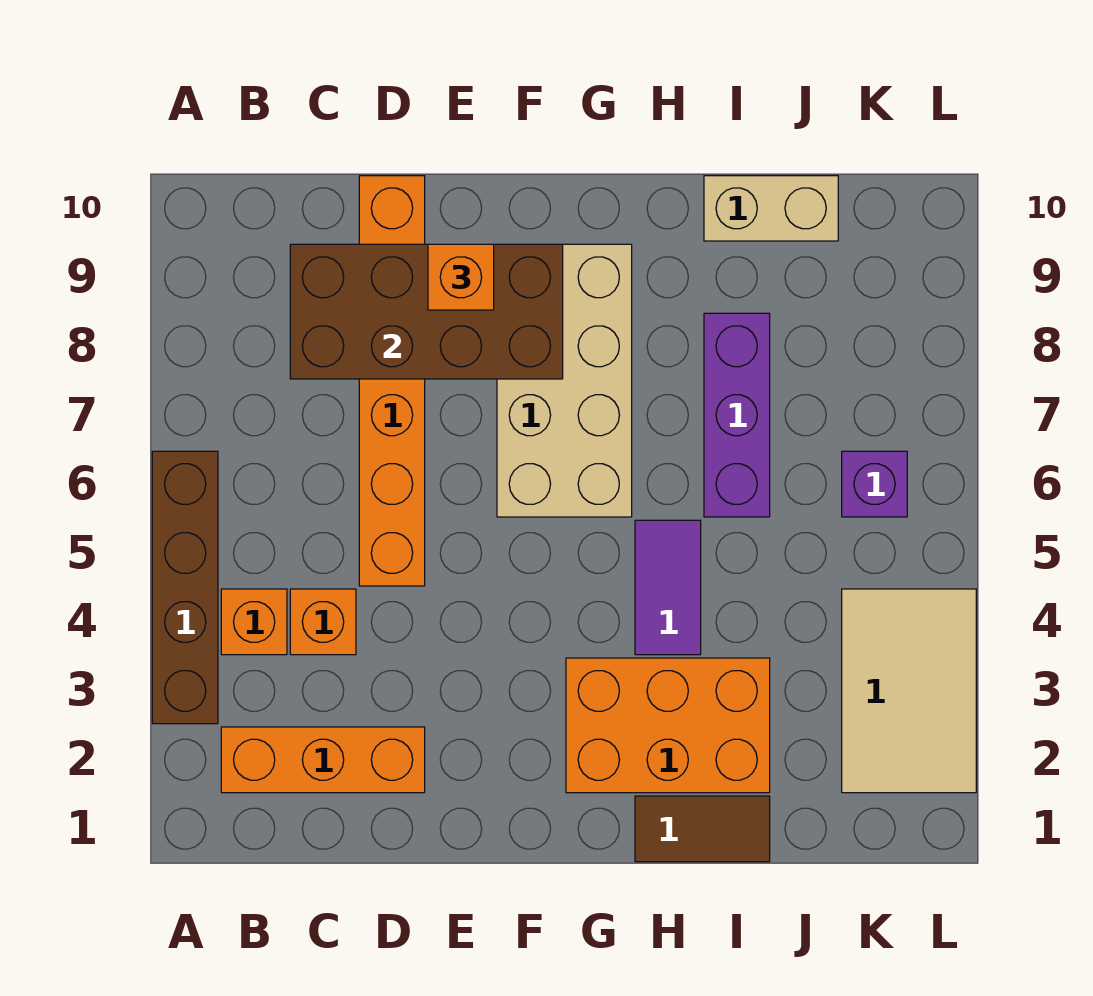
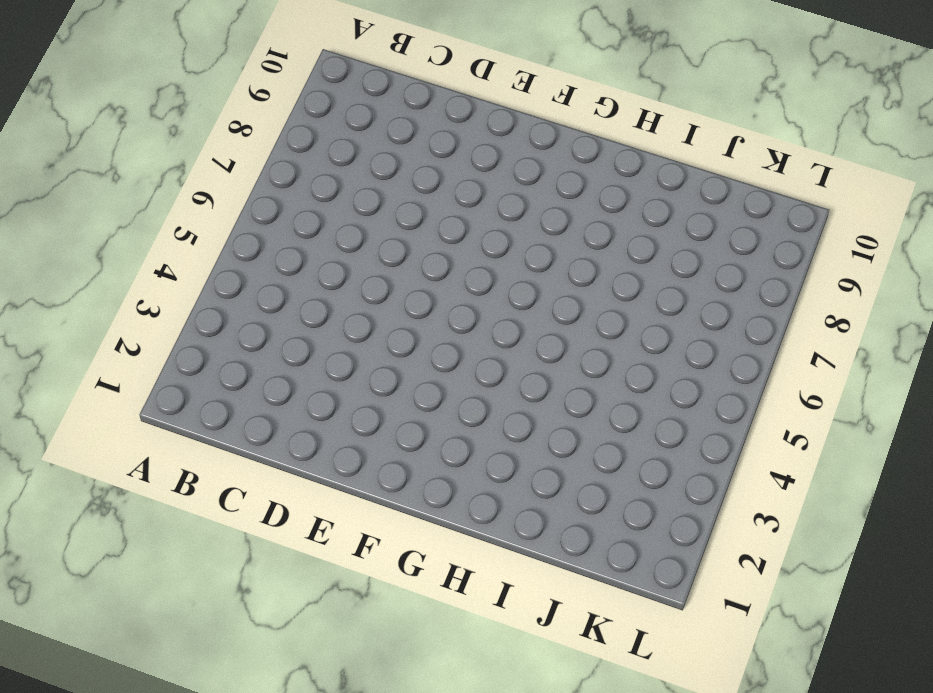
none -> brown 1x4 brick [152,451,218,724]
none -> orange 1x3 brick [221,727,425,793]
none -> orange 1x1 brick [221,589,287,655]

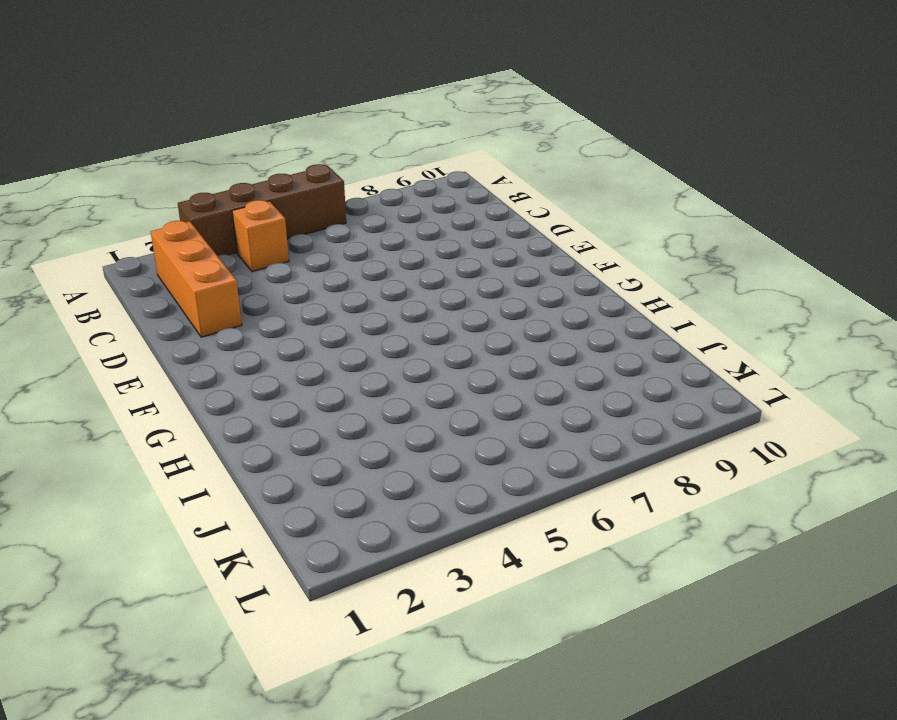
none -> orange 1x1 brick [290,589,356,655]
none -> orange 1x6 brick [359,176,425,586]
none -> tan 2x4 brick [497,244,632,517]

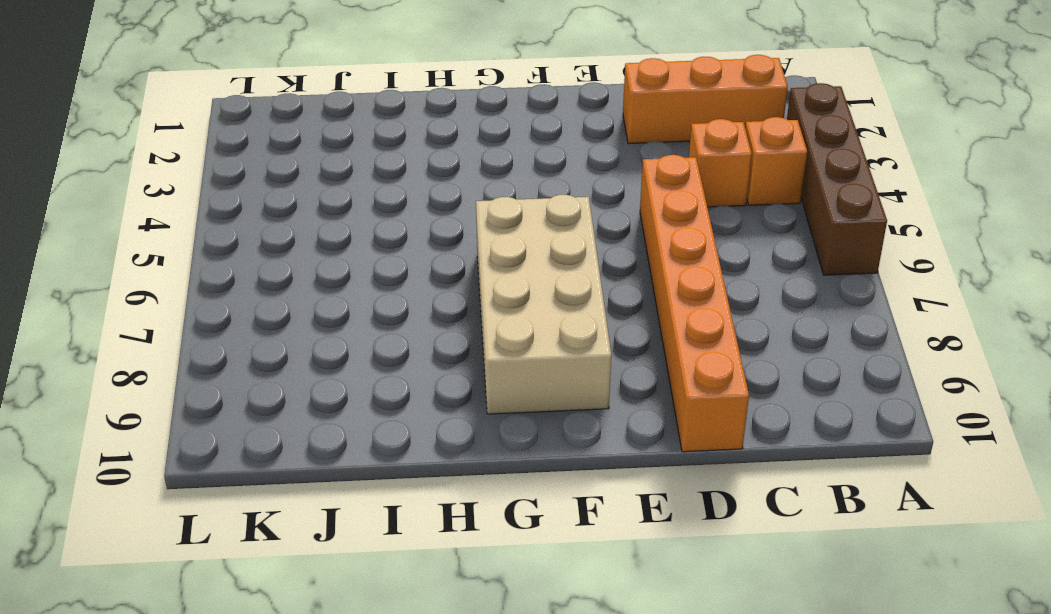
none -> orange 2x3 brick [566,658,770,793]
none -> brown 1x2 tile [635,796,770,862]
none -> purple 1x2 tile [635,520,701,655]

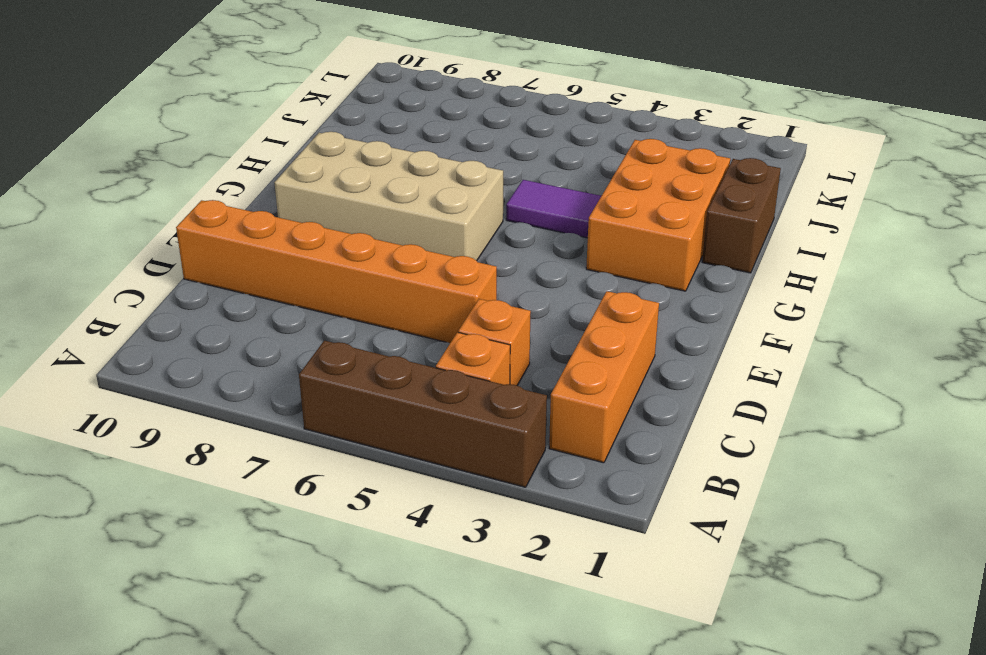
brown 1x2 brick [702,158,781,273] -> brown 1x2 tile [635,796,770,862]
none -> purple 1x3 brick [704,313,770,517]
none -> tan 1x2 brick [704,176,838,241]
none -> tan 2x3 tile [842,589,976,793]

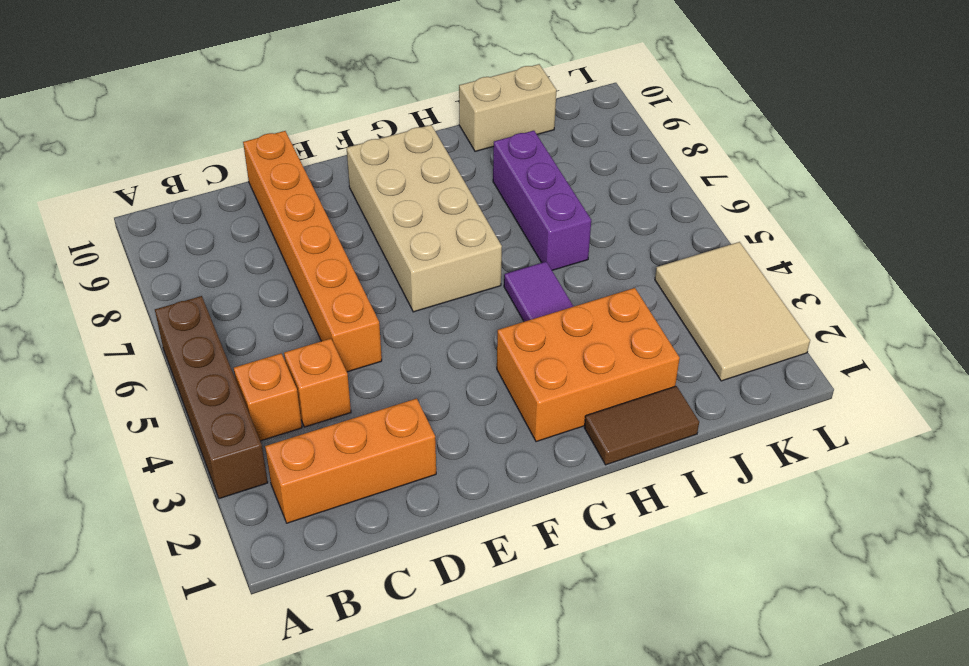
none -> purple 1x1 brick [842,451,907,517]
none -> brown 2x4 brick [290,244,563,379]
none -> orange 1x1 brick [428,244,494,310]

